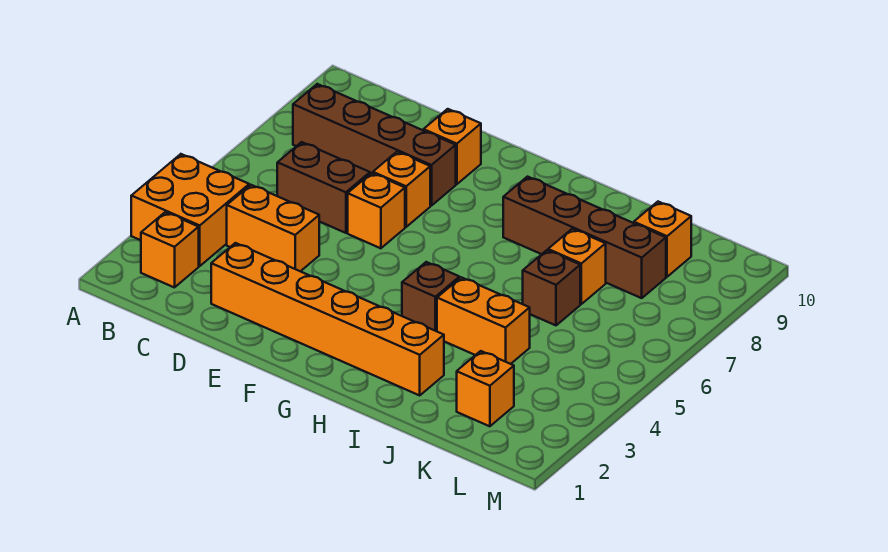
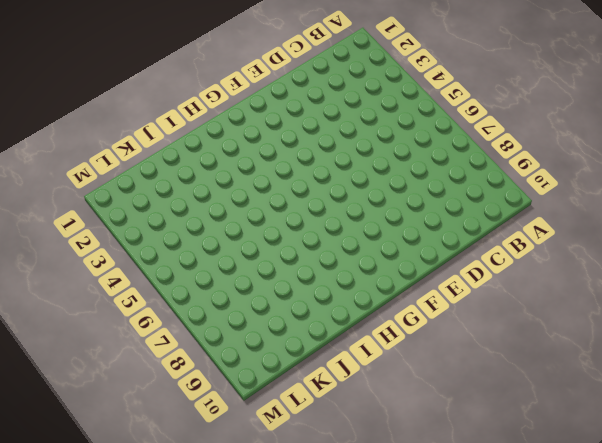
none -> orange 2x2 brick [131,154,249,266]
none -> orange 1x1 brick [141,212,199,288]
none -> brown 1x4 brick [293,84,456,206]

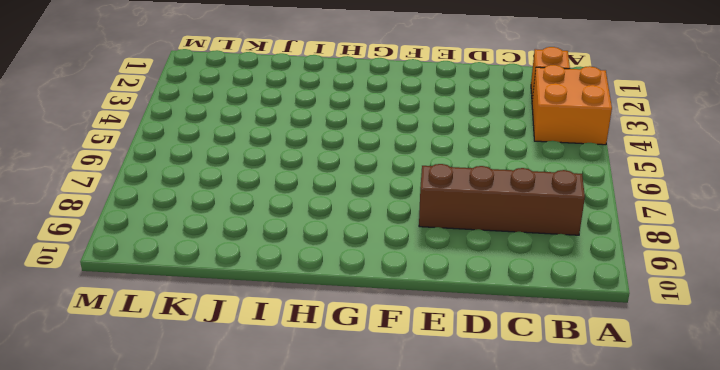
none -> orange 1x2 brick [227,185,319,271]
none -> brown 1x2 brick [277,142,370,233]
none -> orange 1x6 brick [211,243,444,395]

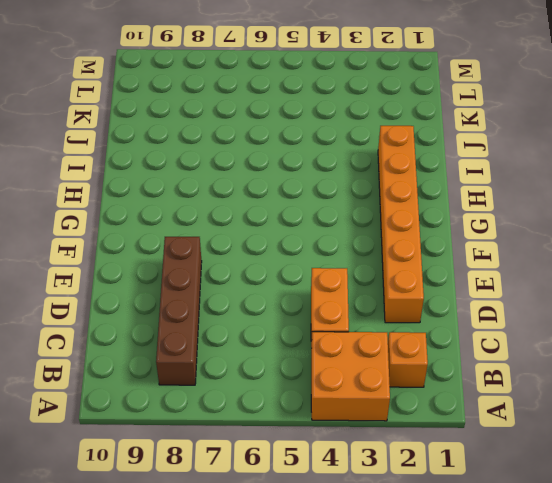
none -> brown 1x2 brick [277,142,370,233]
none -> orange 1x1 brick [348,173,405,248]
none -> orange 1x1 brick [373,152,430,227]

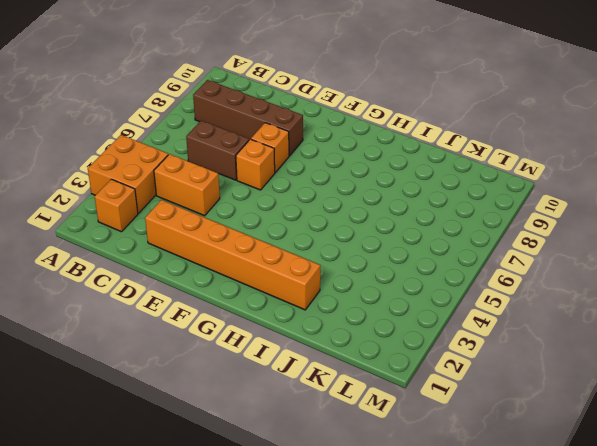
none -> orange 1x1 brick [424,109,481,184]
none -> brown 1x1 brick [402,262,460,331]
none -> brown 1x4 brick [503,177,666,298]

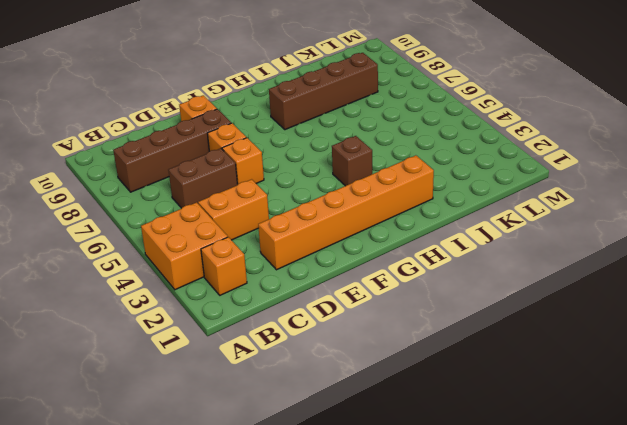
none -> orange 1x2 brick [437,277,530,364]
none -> brown 1x1 brick [523,250,580,325]
none -> orange 1x1 brick [548,229,606,304]

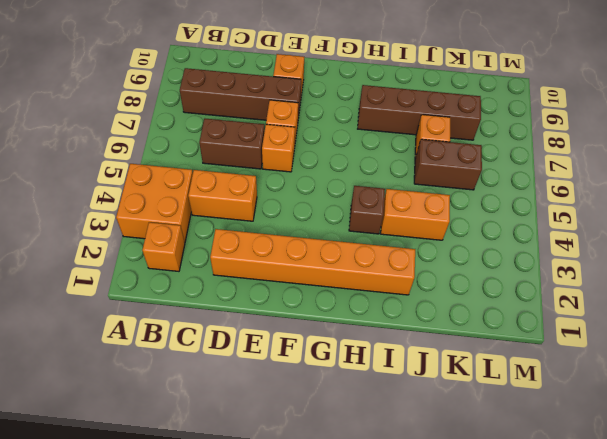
brown 1x2 brick [414,139,482,190] -> brown 1x1 brick [523,250,580,325]
none -> orange 1x1 brick [457,351,514,426]
none -> orange 1x1 brick [634,202,691,277]

